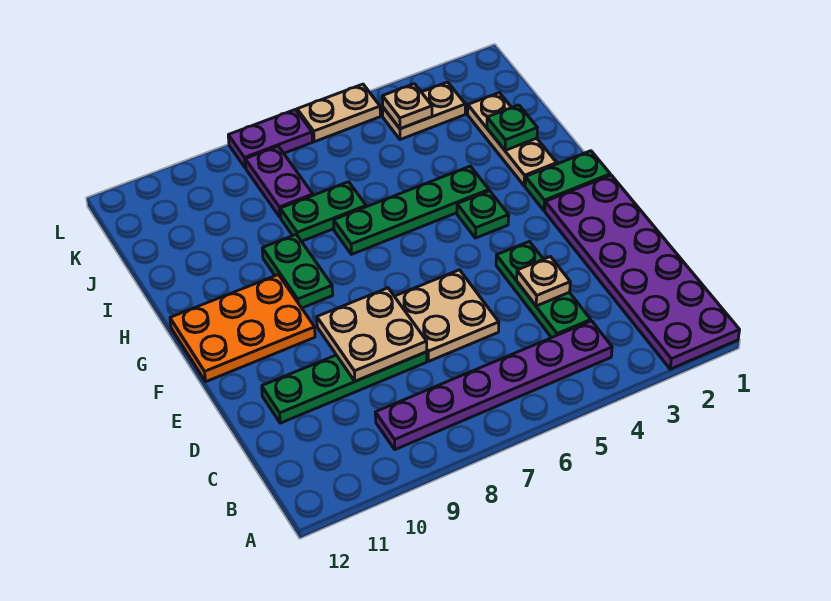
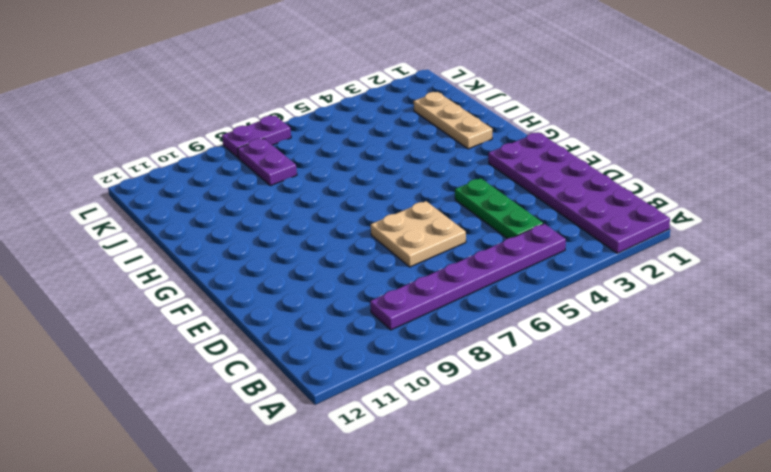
none -> green 1x4 plate [262,352,427,423]
none -> orange 2x3 plate [170,275,315,382]
none -> green 1x2 plate [525,151,610,211]

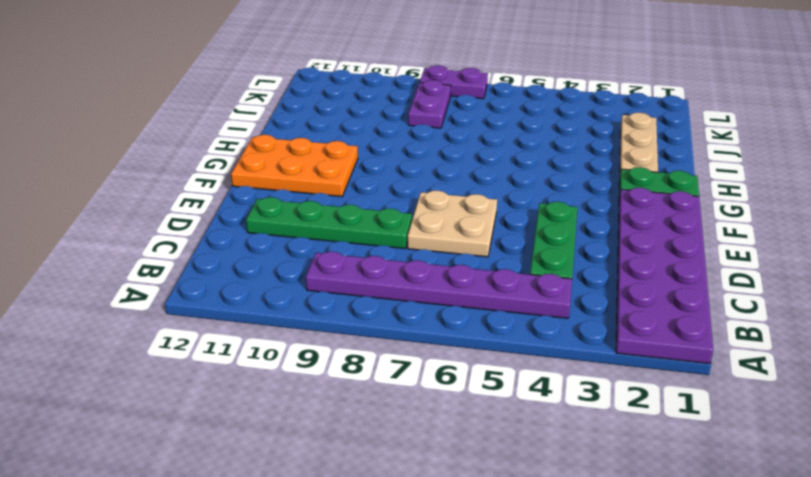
none -> green 1x1 plate [457,191,509,238]
none -> green 1x2 plate [262,235,333,308]
none -> green 1x4 plate [334,166,489,254]

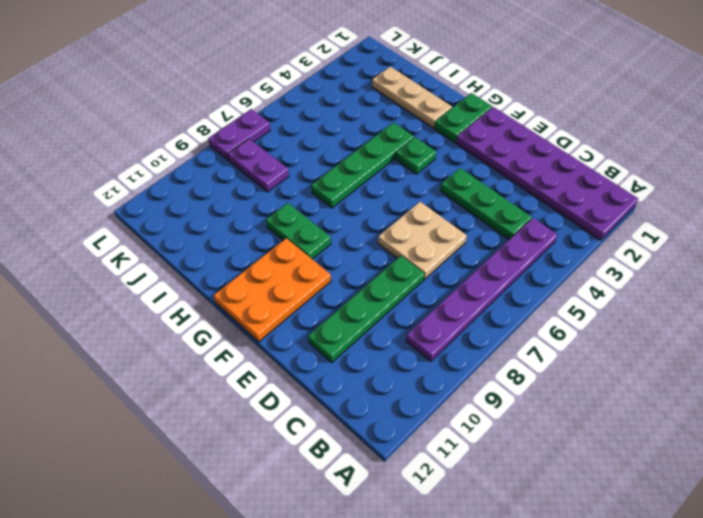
none -> green 1x2 plate [280,182,366,241]
none -> tan 1x2 plate [383,82,465,140]
none -> tan 1x2 plate [297,84,380,142]

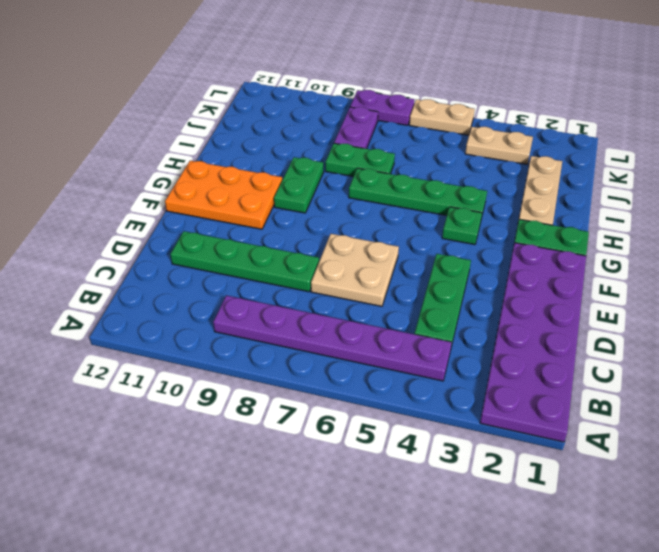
none -> tan 1x1 plate [517,257,570,306]
none -> tan 2x2 plate [317,288,427,381]
none -> green 1x1 plate [487,105,537,150]

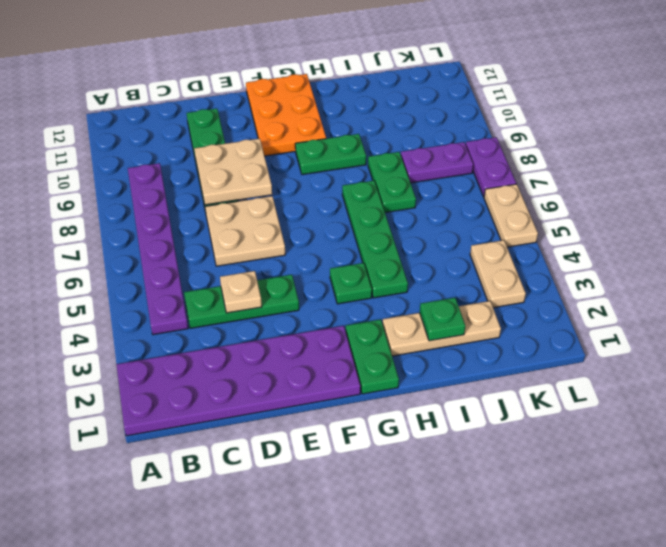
none -> tan 1x1 plate [382,84,432,129]

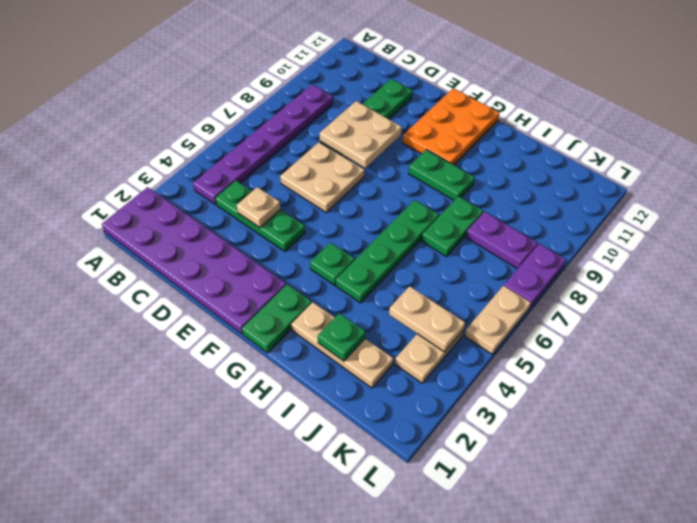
tan 1x2 plate [389,286,465,352] -> tan 1x1 plate [382,84,432,129]

